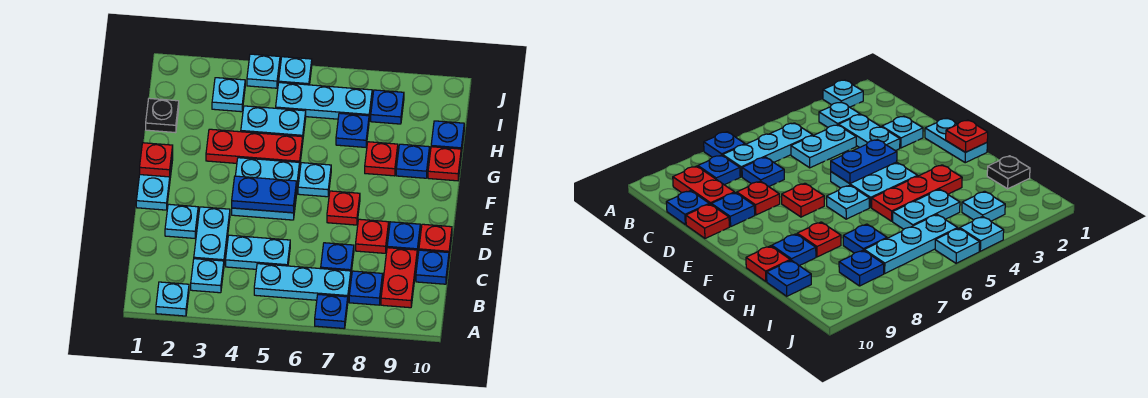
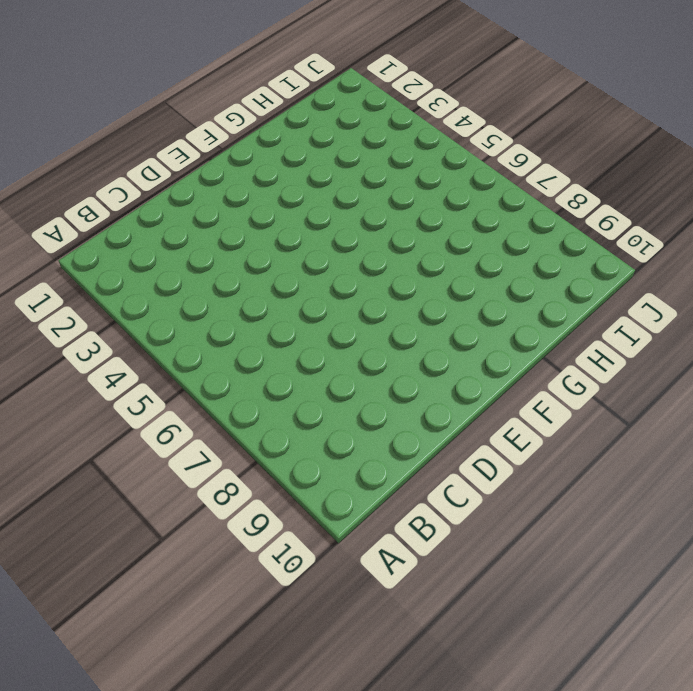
none -> cyan 1x1 plate [156,282,189,316]
none -> blue 1x1 plate [315,295,348,329]
none -> cyan 1x1 plate [191,259,224,293]
none -> cyan 1x3 plate [254,264,351,300]

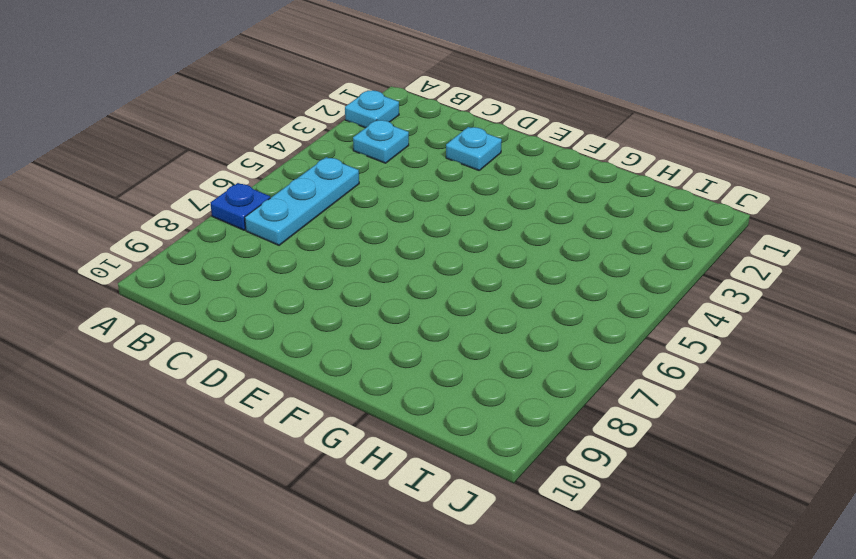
none -> blue 1x1 plate [349,271,383,305]
none -> red 1x2 plate [381,248,417,308]
none -> cyan 1x2 plate [194,207,230,263]
none -> cyan 1x2 plate [226,235,290,269]

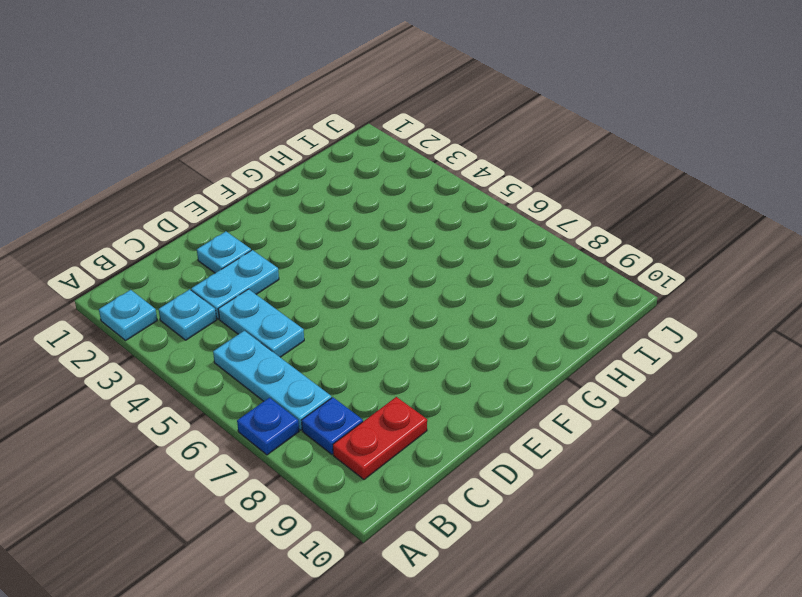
none -> blue 1x1 plate [321,243,354,272]
none -> blue 1x1 plate [416,250,449,284]
none -> red 1x1 plate [356,219,389,253]
none -> blue 1x1 plate [387,222,420,255]

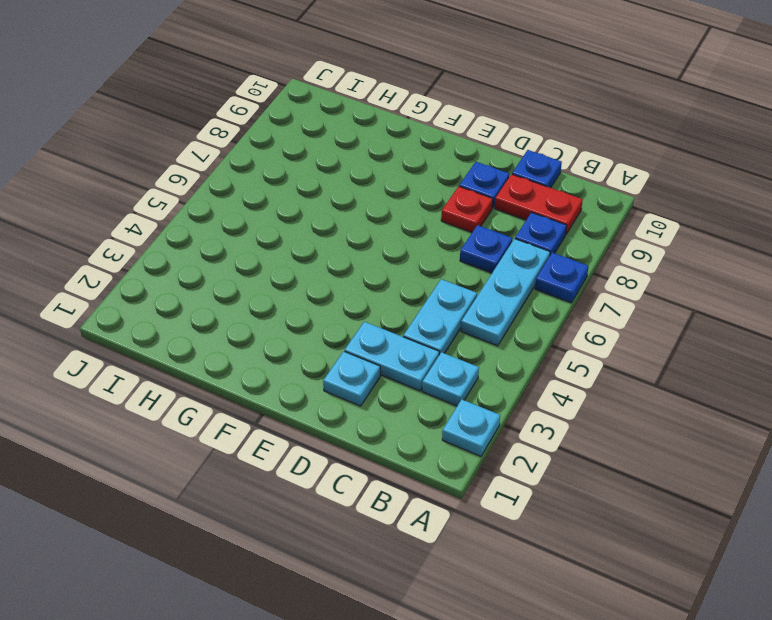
none -> red 1x1 plate [419,224,452,255]
none -> cyan 1x2 plate [136,154,173,210]
none -> cyan 2x2 plate [232,158,300,220]
none -> red 1x1 plate [327,191,360,225]

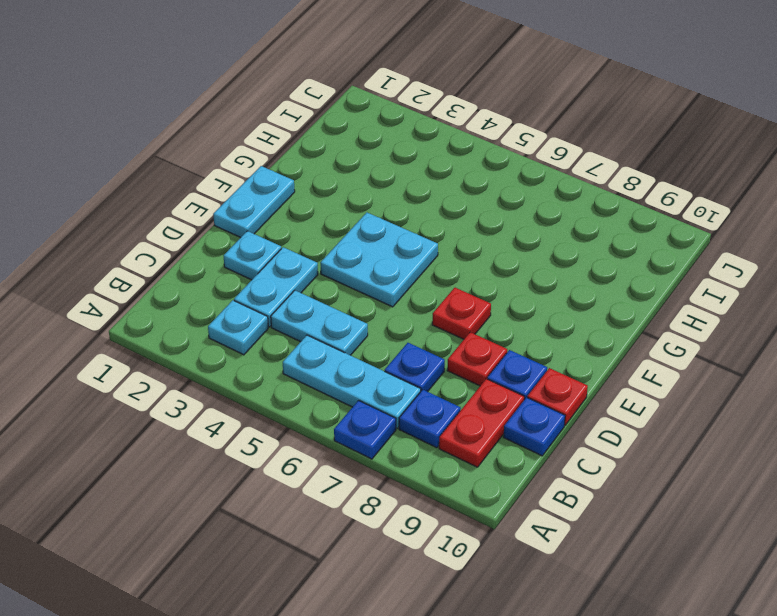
none -> cyan 1x1 plate [156,282,189,316]
none -> cyan 1x1 plate [298,163,331,197]
none -> red 1x3 plate [206,129,303,163]
none -> red 1x1 plate [365,142,398,176]

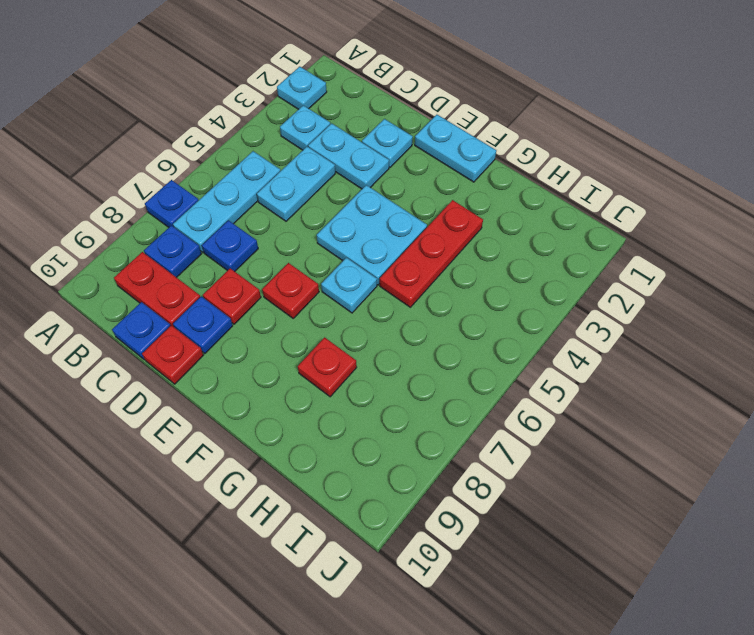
none -> blue 1x1 plate [396,144,430,178]
none -> red 1x1 plate [428,147,461,181]
none -> black 1x1 plate [146,98,179,133]
none -> cyan 1x2 plate [241,106,306,137]

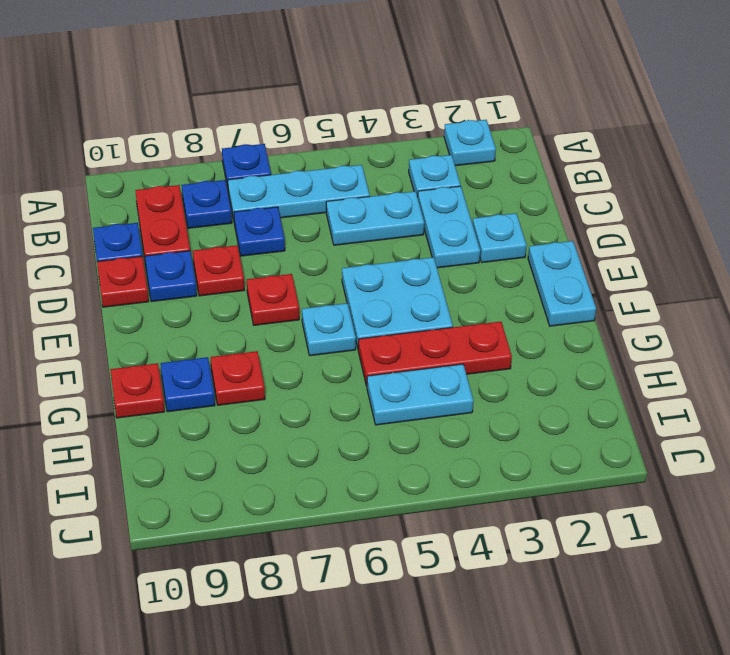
none -> black 1x1 plate [146,98,179,133]
none -> blue 1x1 plate [336,113,369,147]
none -> blue 1x1 plate [431,121,464,154]
none -> cyan 1x1 plate [212,78,245,112]

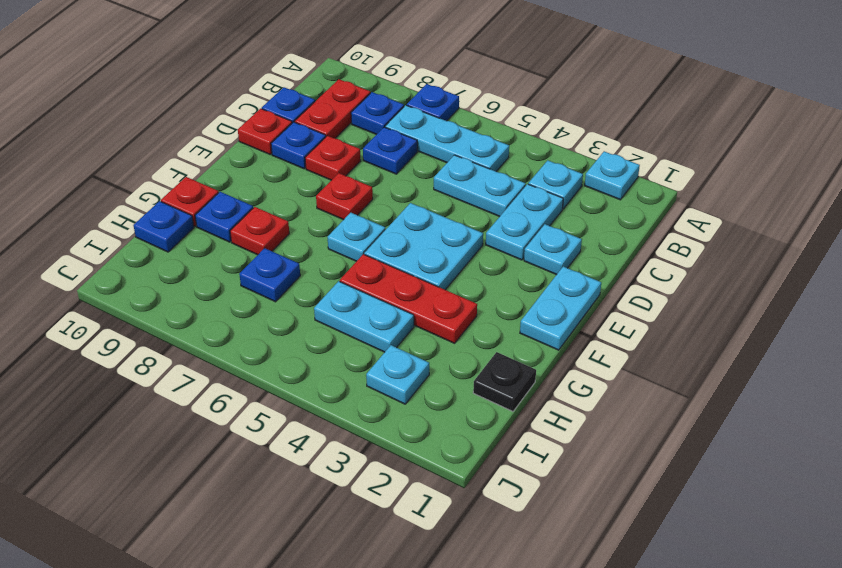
none -> cyan 1x3 plate [276,83,372,119]
none -> blue 1x1 plate [371,90,404,124]
none -> cyan 1x1 plate [247,54,280,88]
none -> cyan 1x1 plate [279,57,312,85]

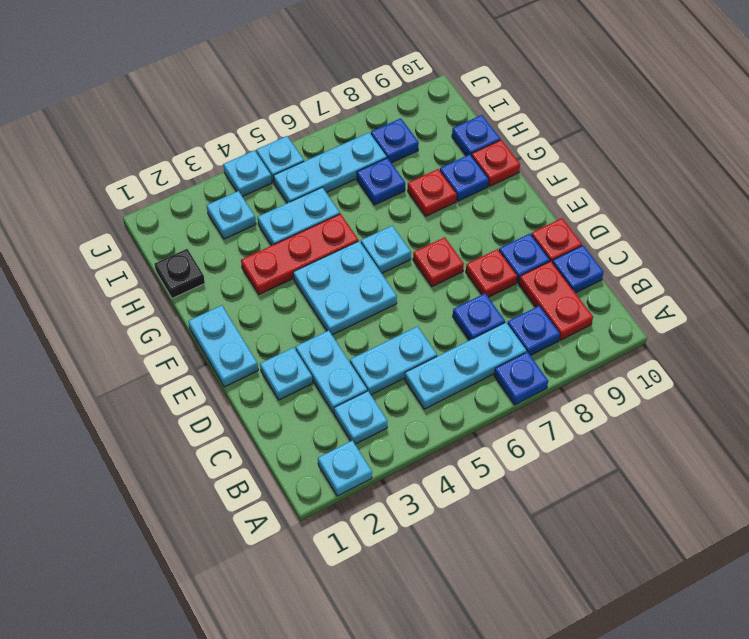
none -> blue 1x2 plate [232,176,296,213]
none -> red 1x1 plate [140,143,173,177]

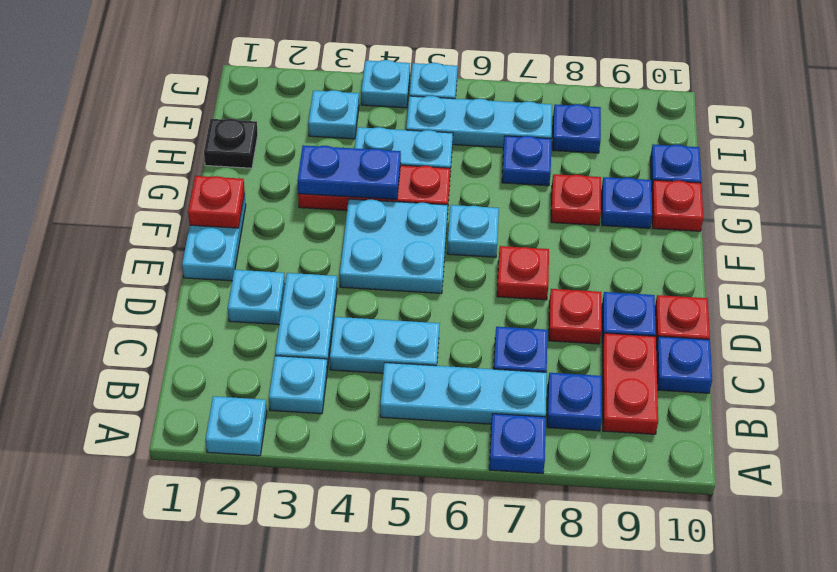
blue 1x2 plate [297,145,401,200] -> blue 1x2 plate moved to [232,176,296,213]

